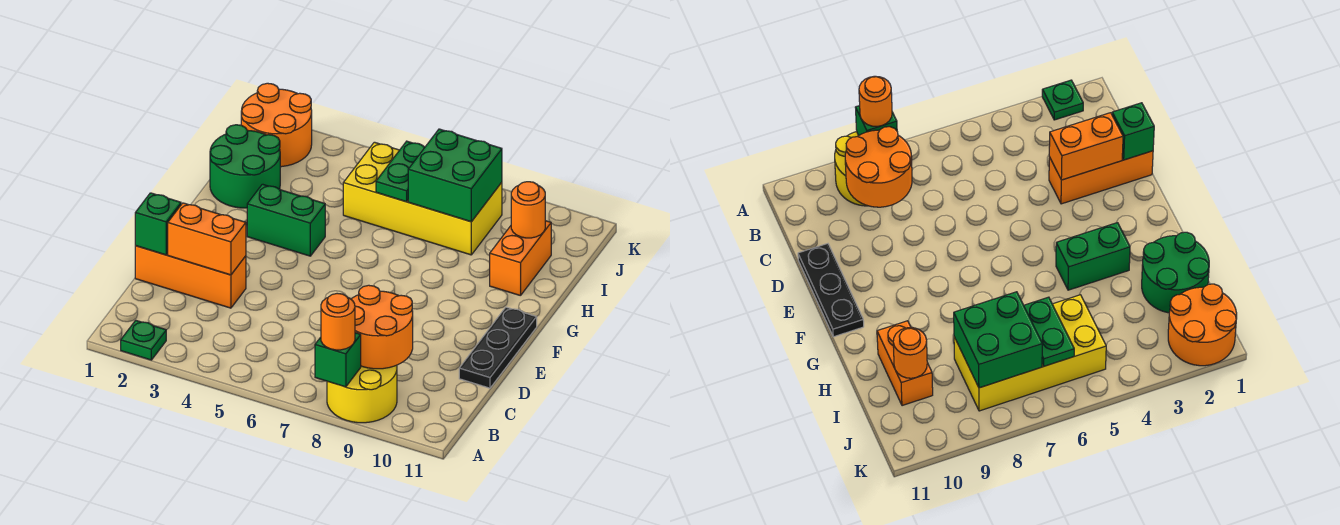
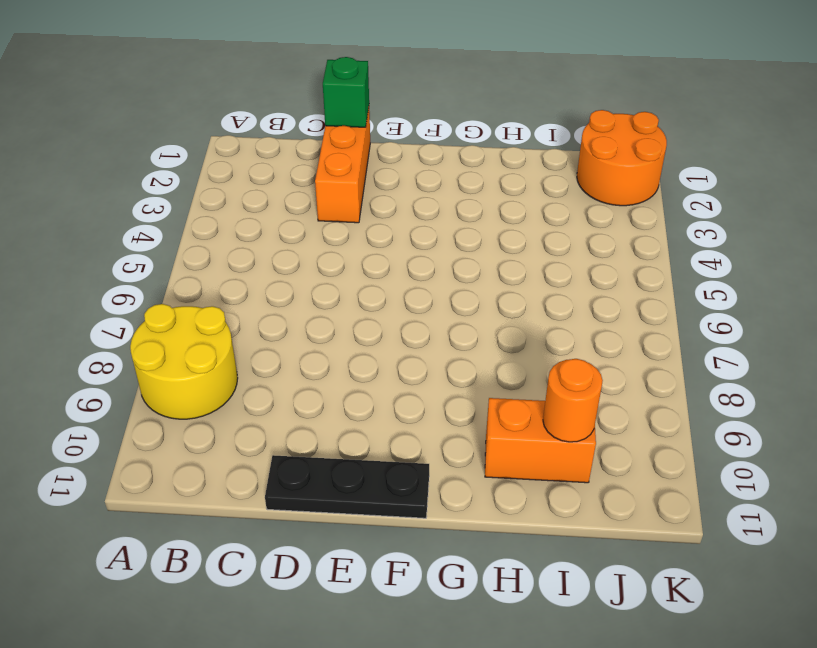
none -> green 1x1 plate [121,320,166,360]
none -> green 1x2 brick [247,184,325,256]
none -> green 2x2 round brick [210,125,280,208]

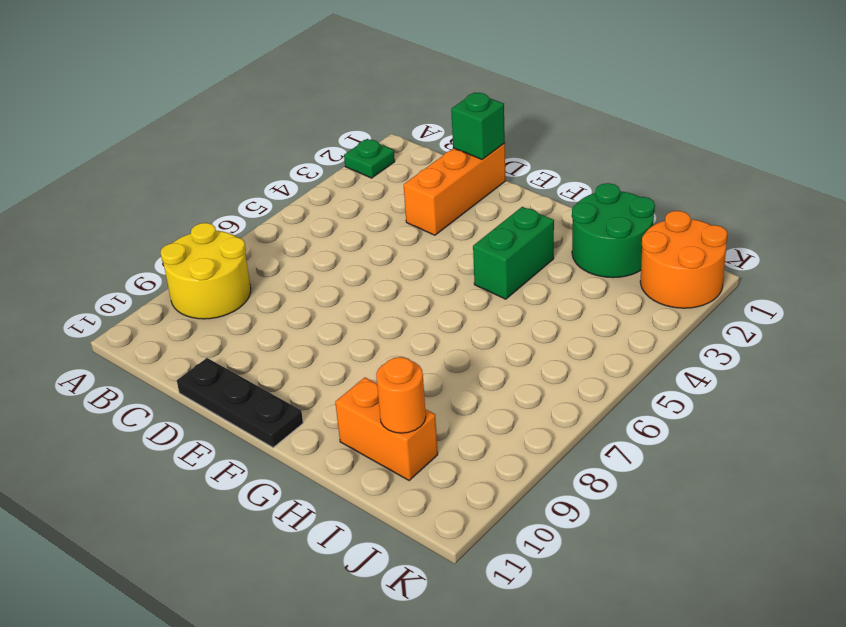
none -> yellow 2x4 brick [343,142,502,255]
none -> green 1x1 brick [315,333,361,387]
none -> orange 2x2 round brick [351,285,413,369]

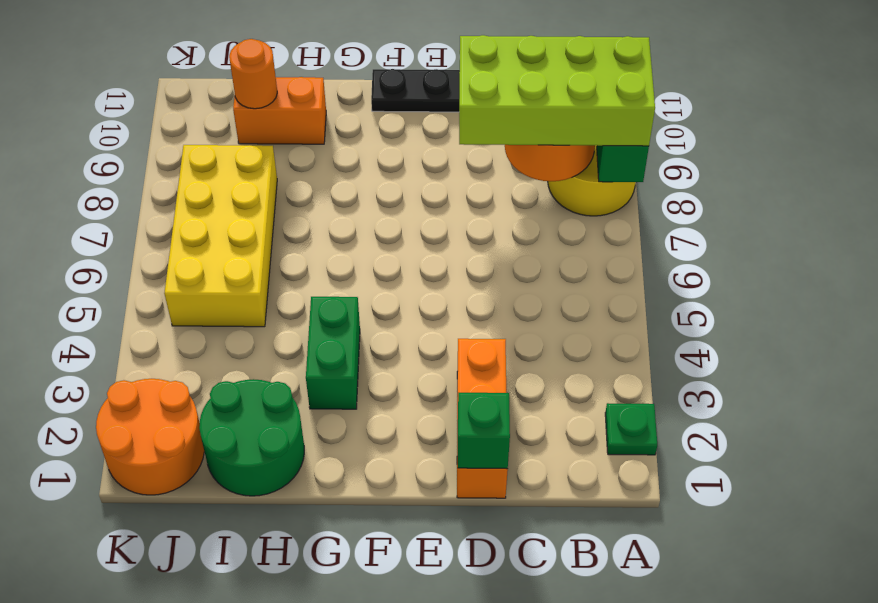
lime 2x4 brick [459,35,655,146] -> orange 1x1 round brick [321,293,355,350]
none -> orange 1x2 brick [168,203,246,275]
none -> green 1x2 plate [376,141,425,202]
none -> green 2x2 brick [408,129,502,222]

